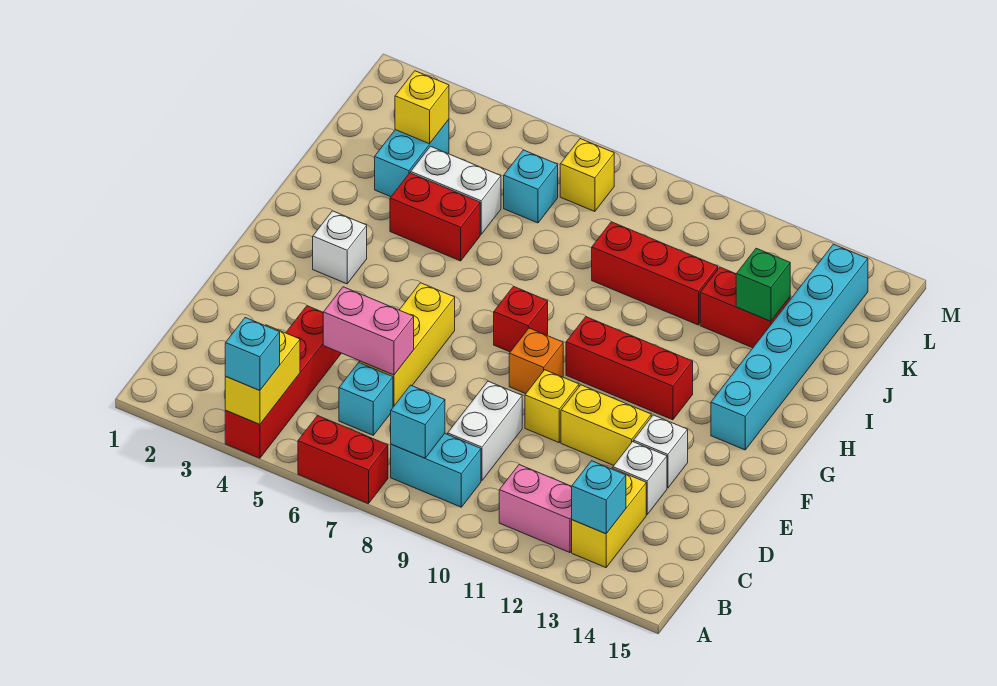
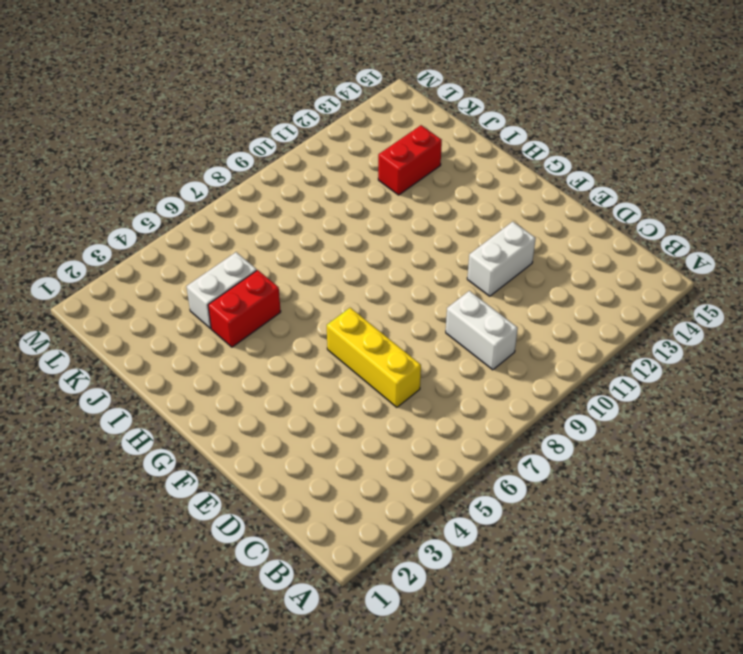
white 1x2 brick [467,222,536,296] -> yellow 1x2 brick [561,385,651,465]
none -> red 1x4 brick [225,306,341,458]
none -> red 1x2 brick [298,415,388,504]
none -> cyan 1x2 brick [391,434,481,507]
none -> pink 1x2 brick [499,464,572,553]

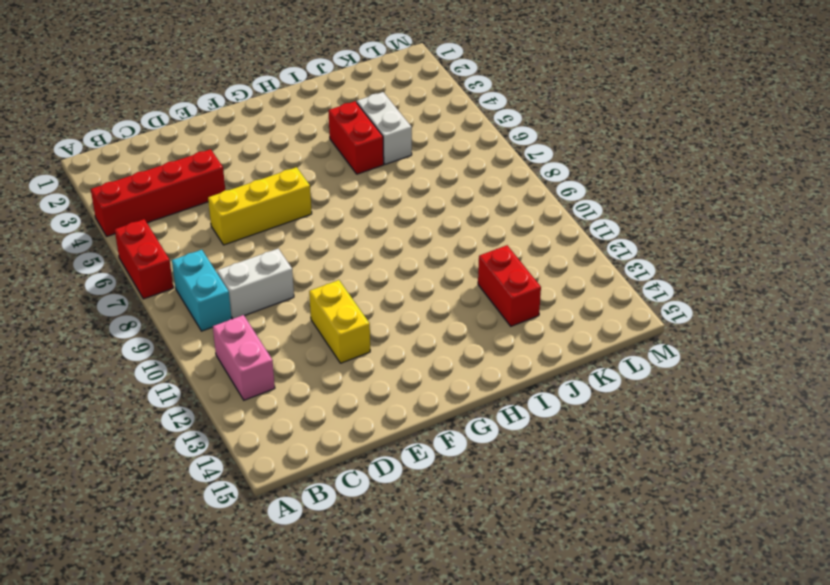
none -> yellow 1x2 brick [572,468,646,568]
none -> cyan 1x1 brick [339,363,393,435]
none -> white 1x1 brick [613,442,667,514]
none -> yellow 1x1 brick [525,370,579,442]

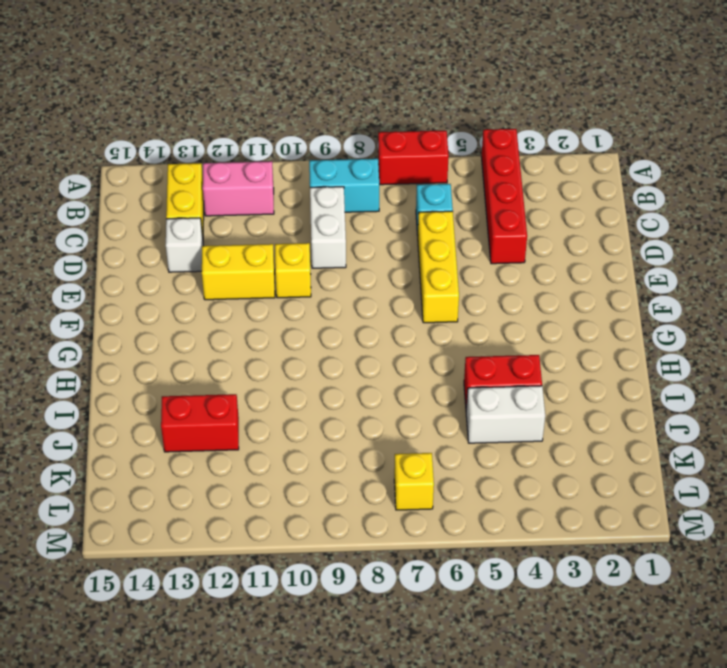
none -> white 1x1 brick [634,415,688,488]
none -> orange 1x1 brick [509,328,563,394]
none -> white 1x1 brick [313,211,367,284]
none -> red 1x1 brick [494,286,548,352]

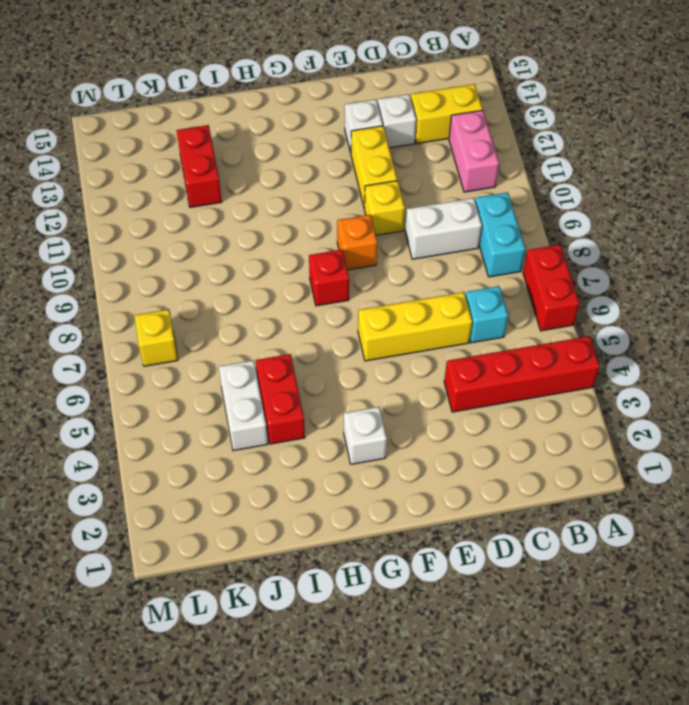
none -> red 1x3 brick [566,317,693,420]
none -> cyan 1x6 brick [711,244,868,450]
none -> cyan 1x2 brick [375,120,449,197]
none -> red 1x3 brick [592,222,718,325]

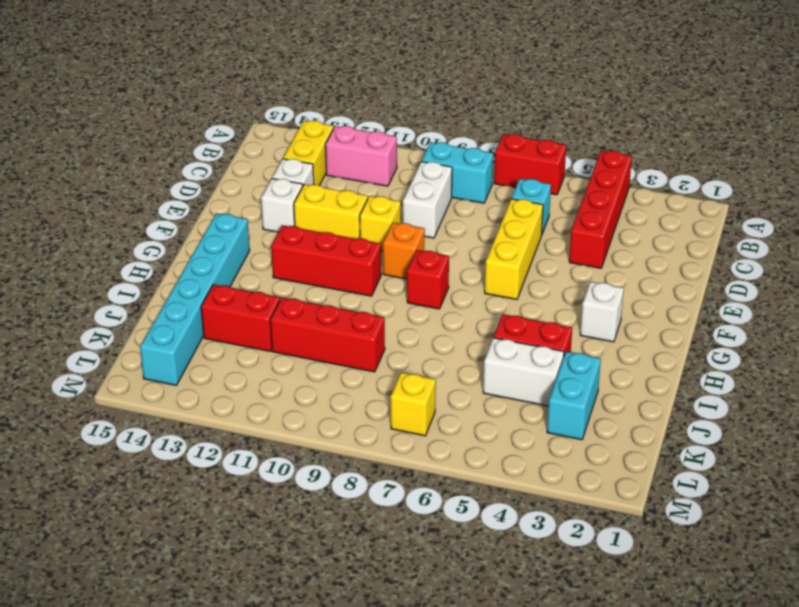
none -> cyan 1x1 brick [504,150,558,223]
none -> yellow 1x2 brick [225,325,300,425]
none -> cyan 1x1 brick [391,385,445,458]
none -> cyan 1x1 brick [572,461,626,534]

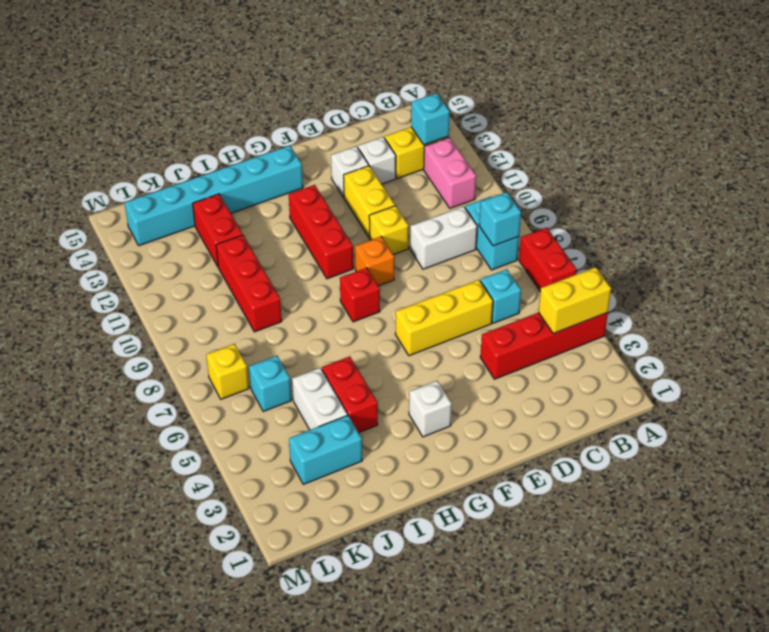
none -> pink 1x2 brick [323,287,414,375]
none -> green 1x1 brick [736,248,790,321]
none -> yellow 1x1 brick [395,71,449,144]
none -> cyan 1x1 brick [225,318,280,391]

